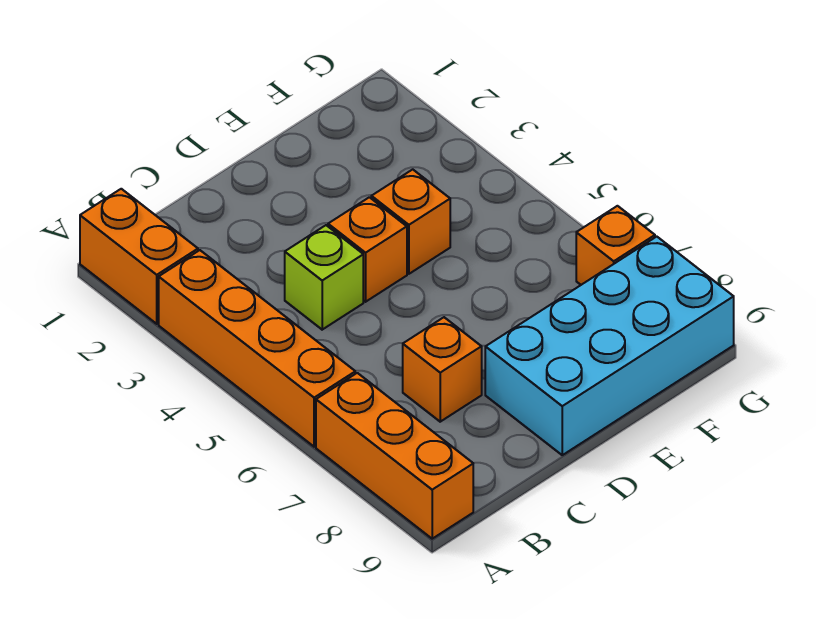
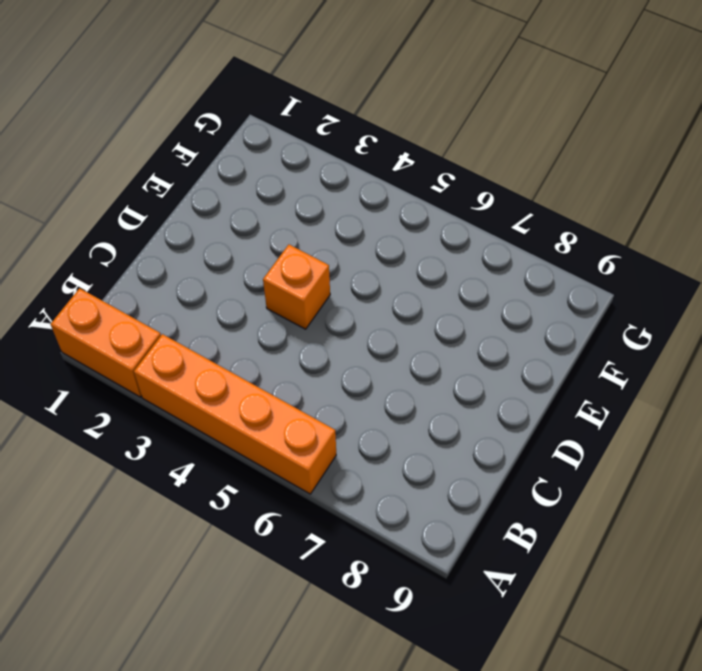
none -> orange 1x3 brick [316,373,473,539]
none -> lime 1x1 brick [285,225,363,330]

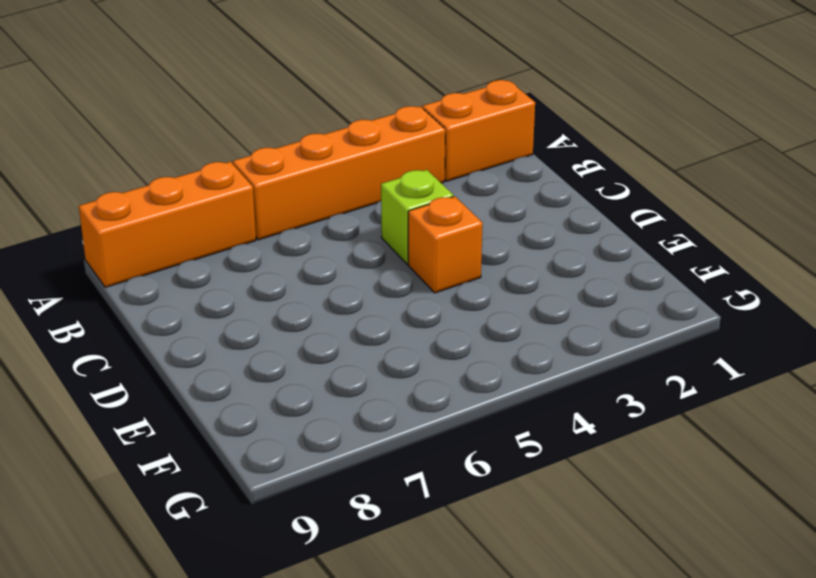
none -> orange 1x1 brick [403,317,482,422]
none -> cyan 2x4 brick [485,237,734,455]

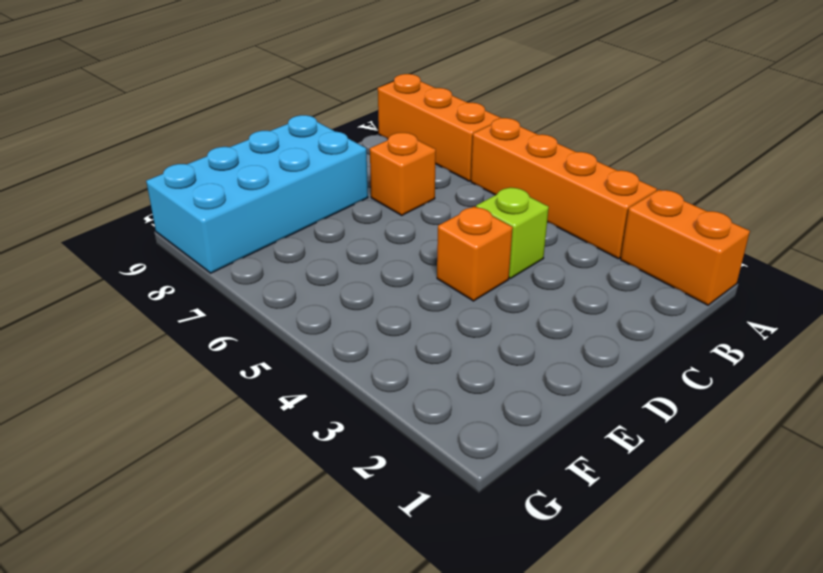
none -> orange 1x1 brick [371,169,450,274]
none -> orange 1x1 brick [576,206,655,285]

